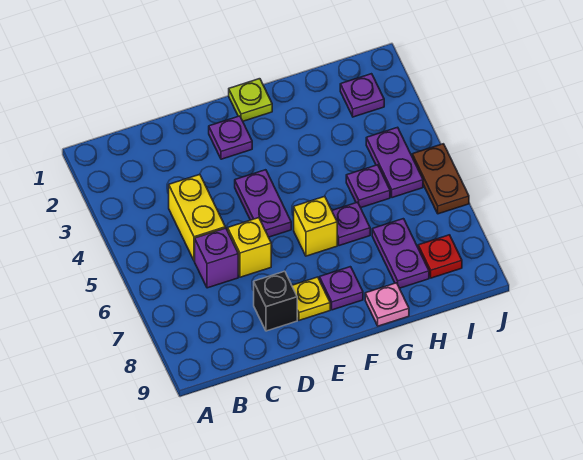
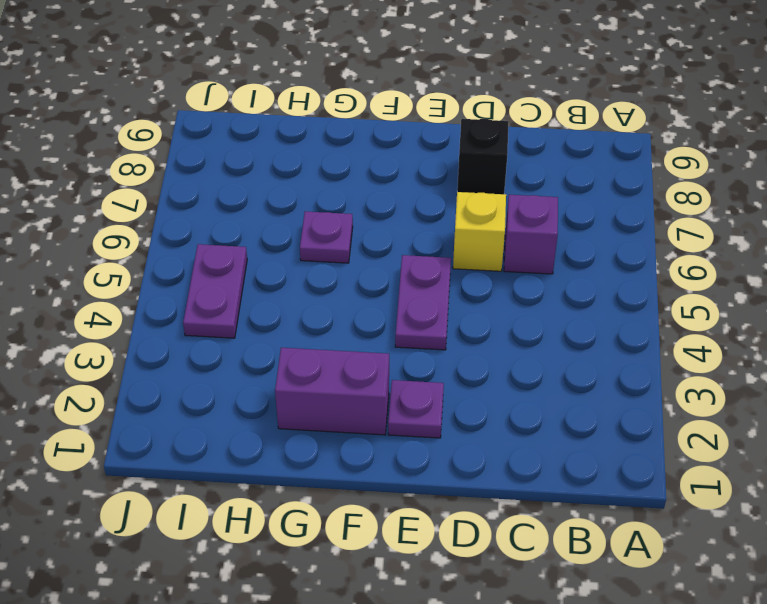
purple 1x2 brick [275,348,389,435] -> none
none -> yellow 1x2 brick [169,175,225,261]
none -> yellow 1x1 plate [292,277,330,320]
none -> lime 1x1 plate [229,79,272,121]

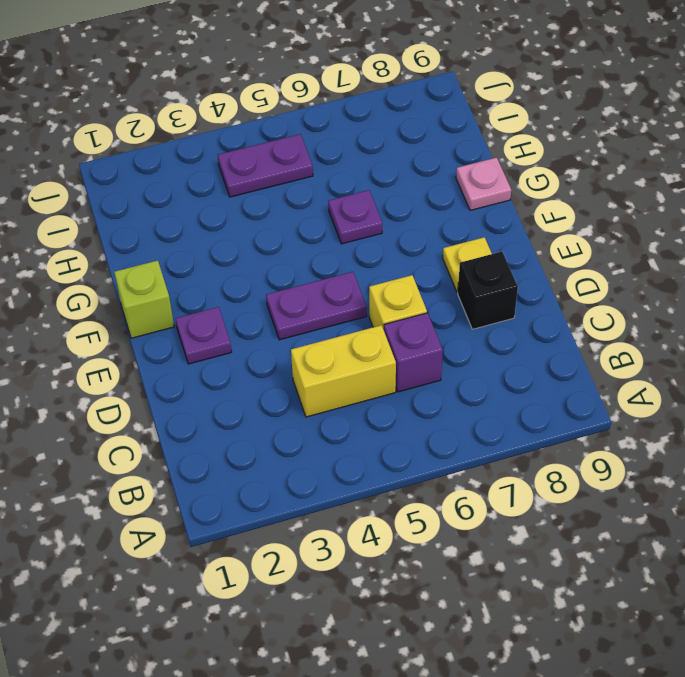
lime 1x1 brick [114,260,174,338] -> lime 1x1 plate [229,79,272,121]
none -> yellow 1x1 brick [294,196,337,256]
none -> purple 1x1 plate [319,267,363,310]
none -> purple 1x1 plate [346,165,390,208]

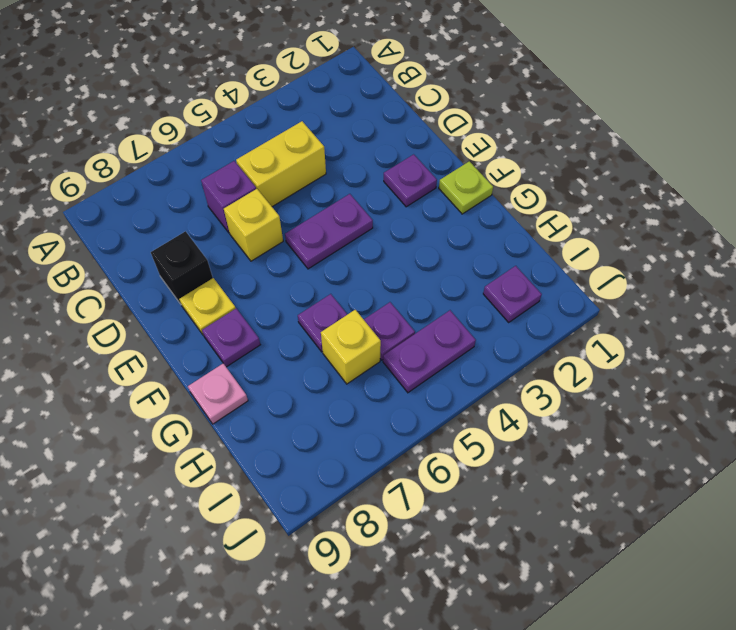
yellow 1x1 brick [321,310,381,384] -> yellow 1x1 brick moved to [294,196,337,256]
none -> purple 1x2 plate [372,219,429,288]
none -> red 1x1 plate [418,235,462,278]
none -> brown 1x2 plate [412,144,469,214]

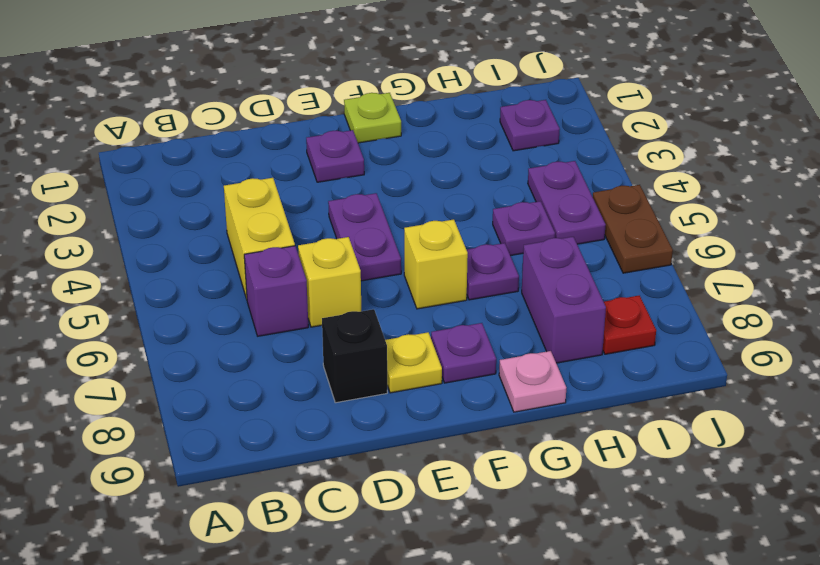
purple 1x2 brick [522,237,606,363] -> purple 1x2 plate [372,219,429,288]

